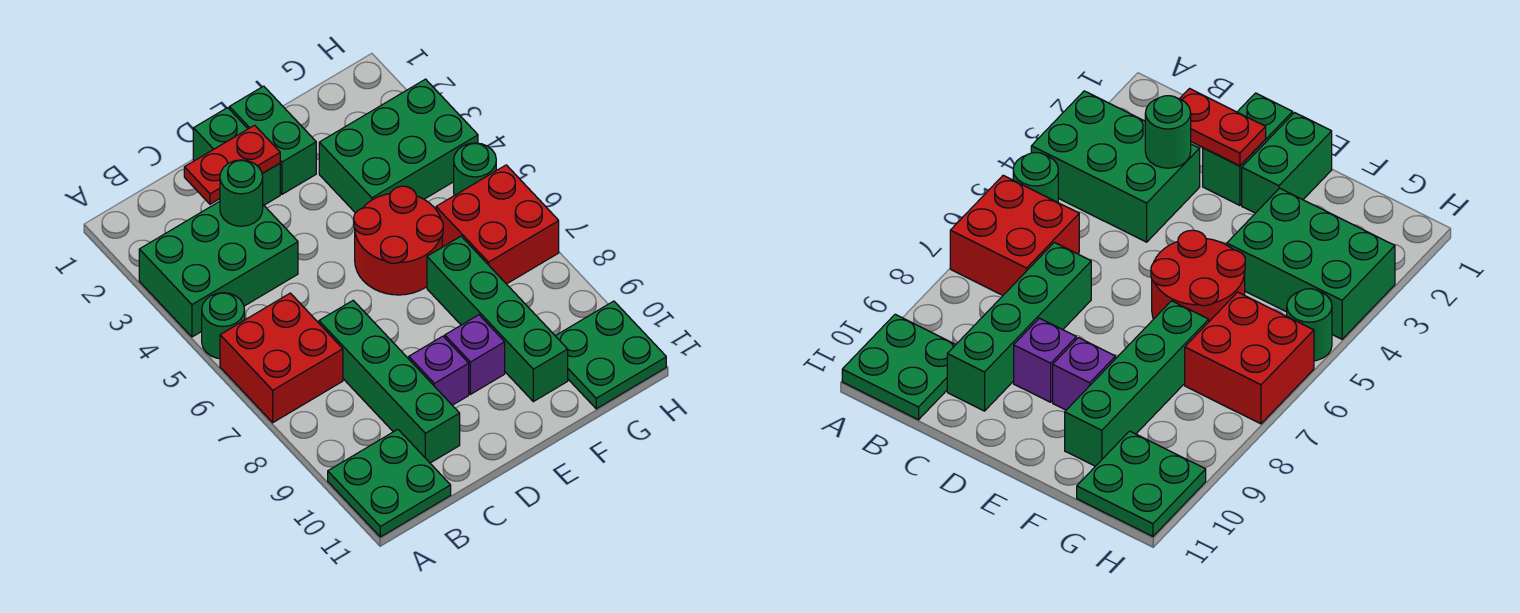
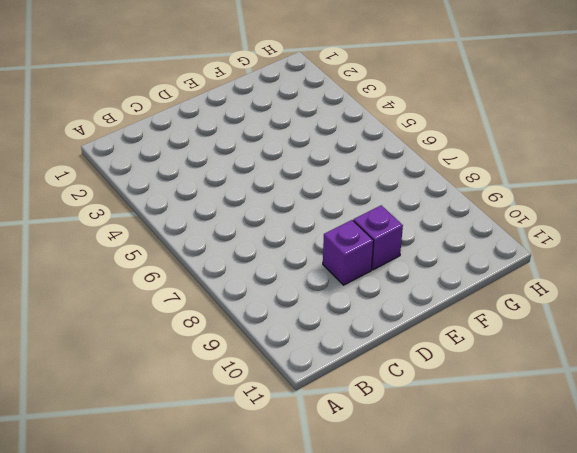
none -> green 2x3 brick [139,201,298,337]
none -> green 1x1 round brick [202,293,245,359]
none -> red 2x2 brick [220,293,343,423]

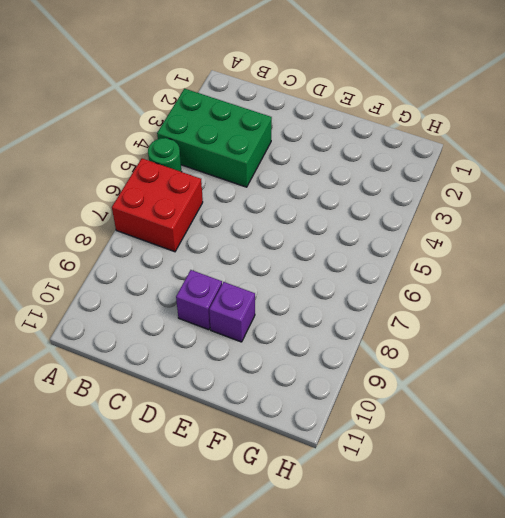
none -> green 2x2 plate [328,429,451,537]
none -> green 1x4 brick [319,300,460,463]
none -> green 1x2 brick [193,108,280,205]

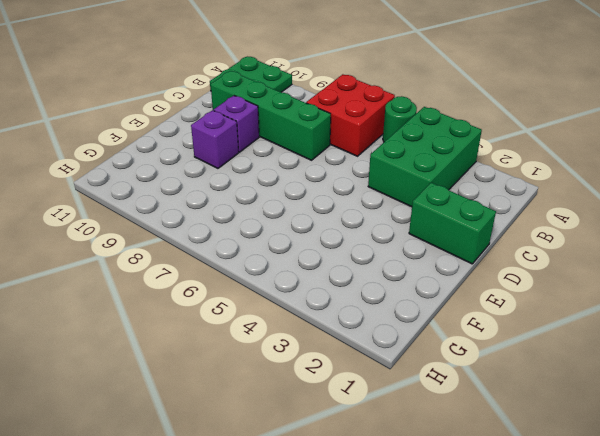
none -> green 1x2 brick [229,86,316,194]
none -> red 2x2 round brick [354,186,443,295]
none -> green 2x3 brick [319,79,478,213]

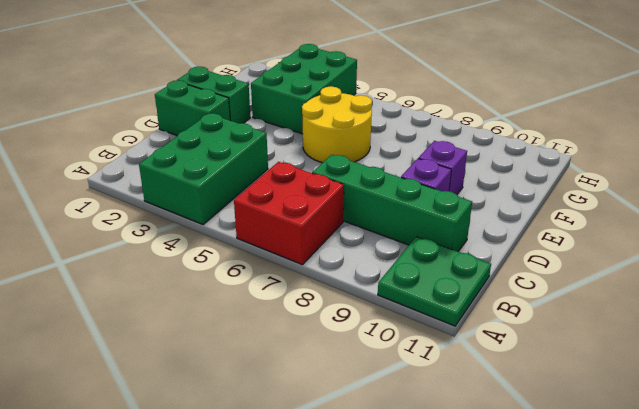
yellow 2x2 round brick [302,86,372,163] -> red 2x2 round brick [354,186,443,295]
none -> green 1x1 round brick [202,293,245,359]
none -> green 1x4 brick [427,236,568,402]
none -> red 2x2 brick [436,165,559,284]

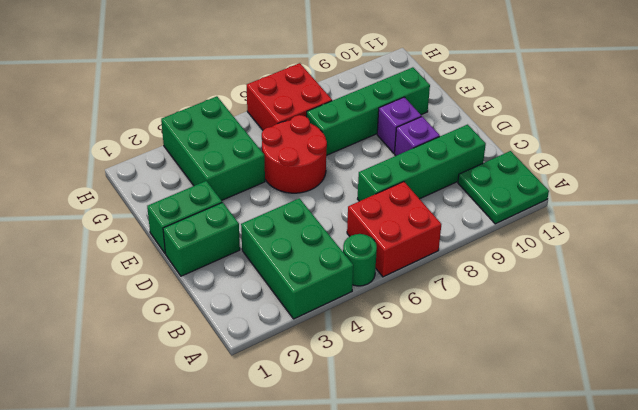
none -> green 2x2 plate [556,301,666,409]
none -> green 1x1 round brick [454,143,496,195]
none -> red 1x2 plate [184,125,280,204]

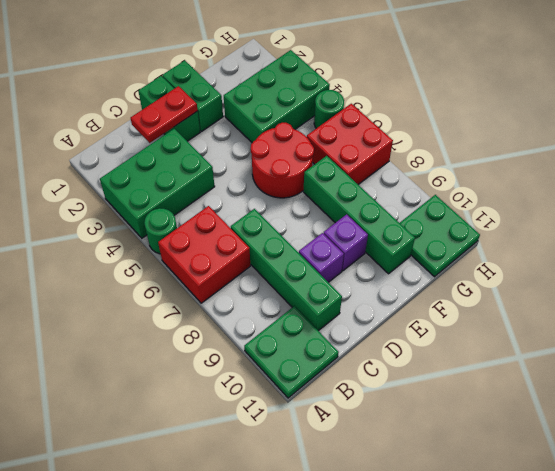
none -> green 1x1 round brick [220,160,263,226]

